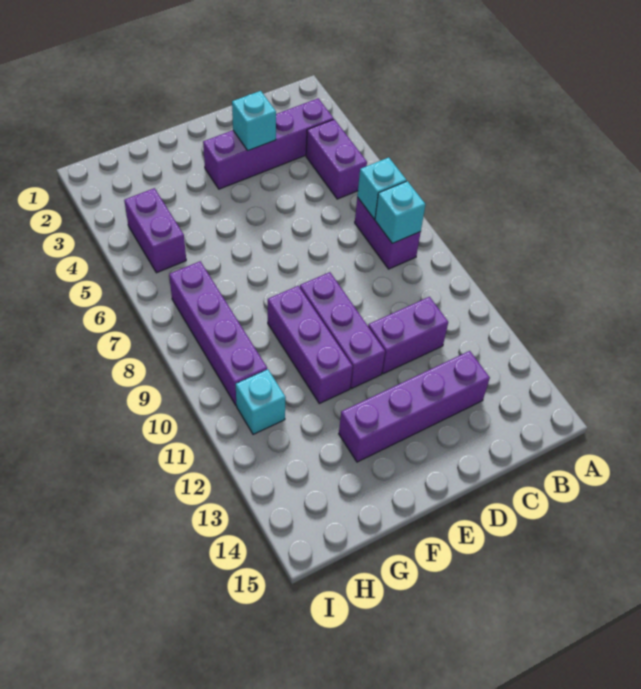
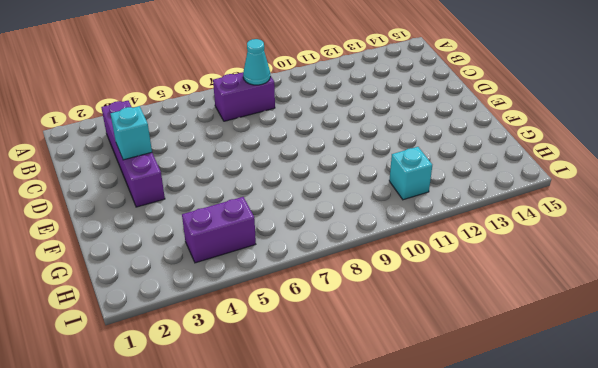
cyan 1x1 cone [243,39,270,85] -> cyan 1x1 brick [375,181,426,243]
none -> purple 1x2 brick [306,119,367,199]
none -> purple 1x2 brick [368,297,448,374]
none -> purple 1x4 brick [339,351,490,462]

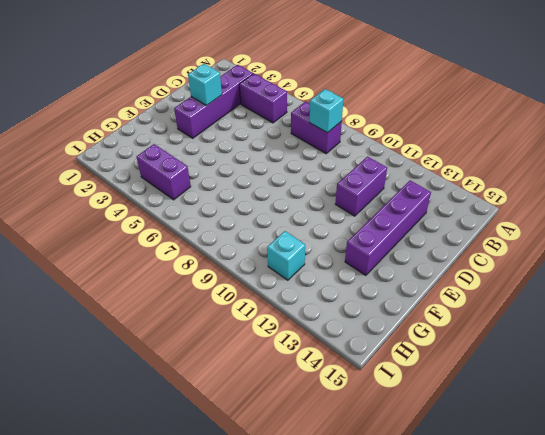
none -> purple 1x3 brick [300,272,385,388]
none -> purple 1x3 brick [268,286,353,403]
none -> purple 1x4 brick [169,261,267,405]

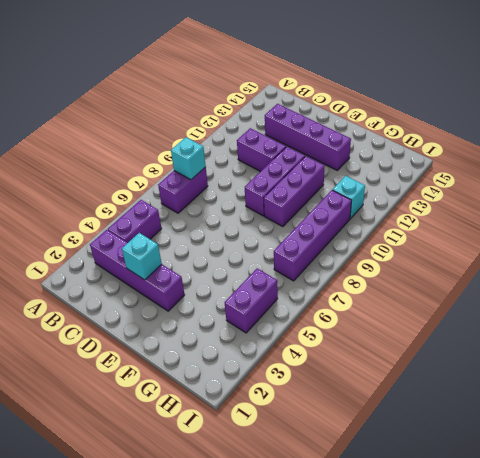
none -> cyan 1x1 brick [357,157,406,219]

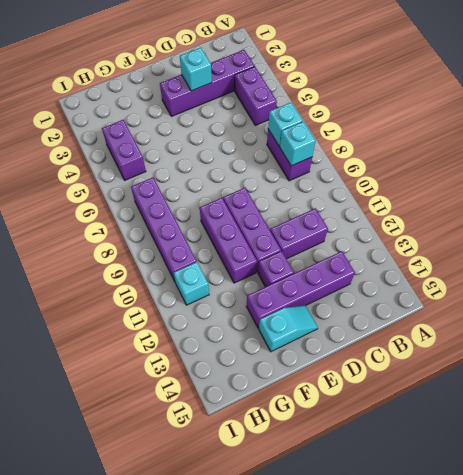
purple 1x1 brick [258,251,294,287] -> none
cyan 1x2 slope [259,305,318,352] -> none

